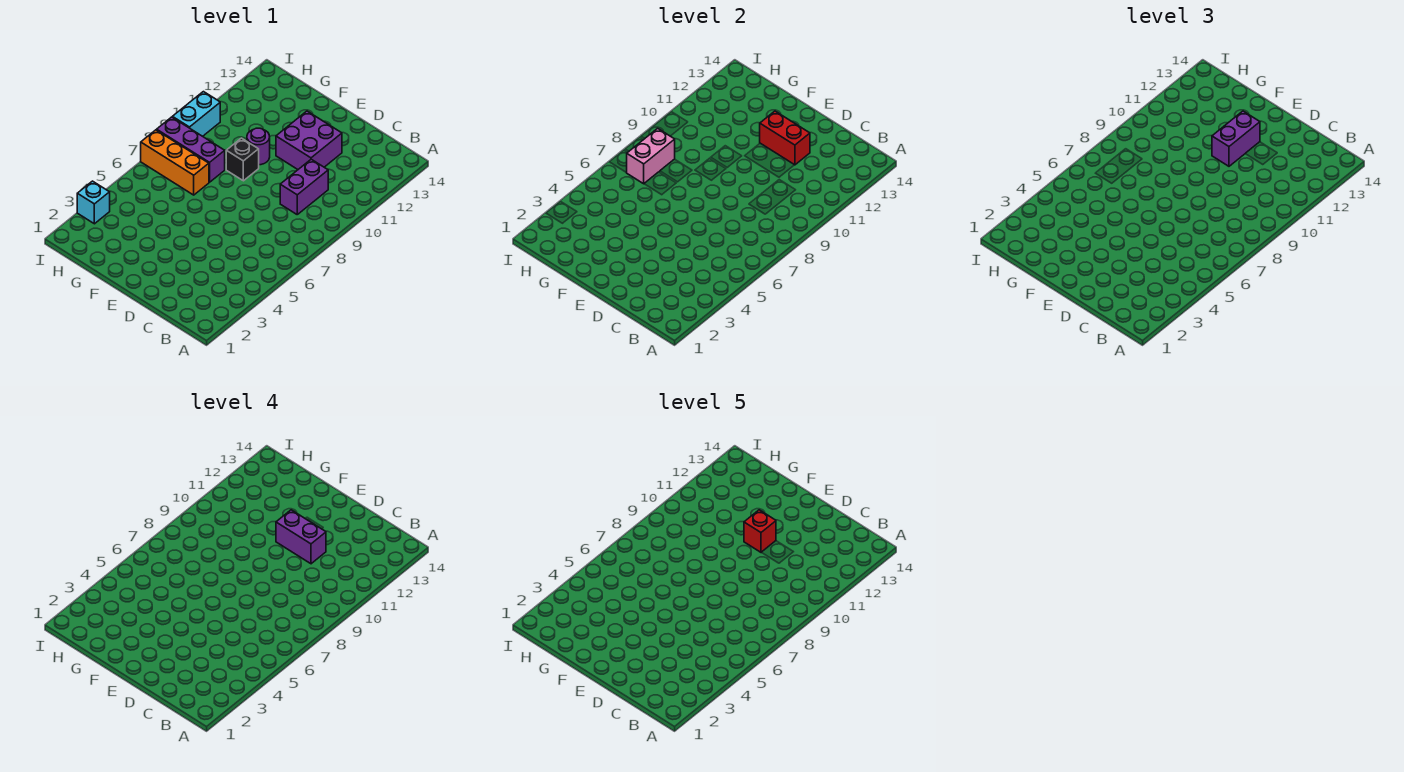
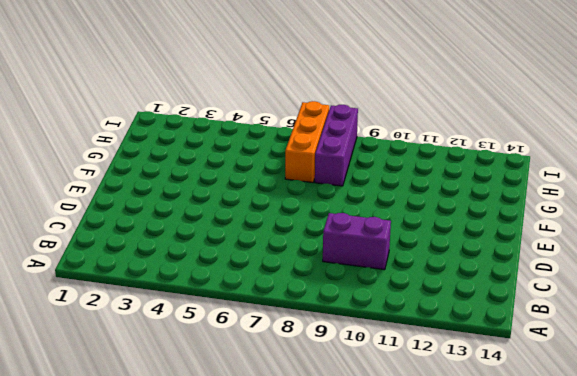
none -> purple 2x2 brick [276,111,342,169]
none -> black 1x1 brick [226,138,259,181]
none -> purple 1x1 round brick [247,128,270,165]

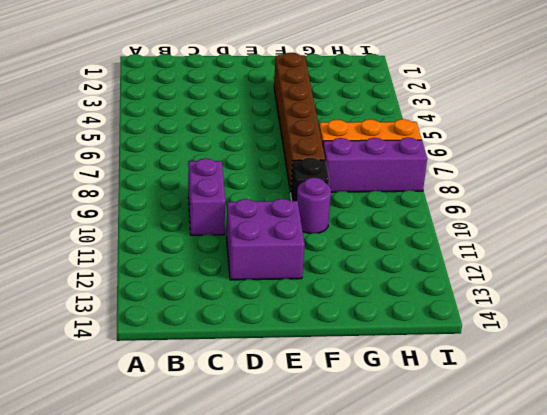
brown 1x6 brick [274,53,325,191] -> none
none -> cyan 1x1 brick [77,181,110,224]
none -> cyan 1x2 brick [172,92,220,136]
none -> red 1x2 brick [760,111,810,165]

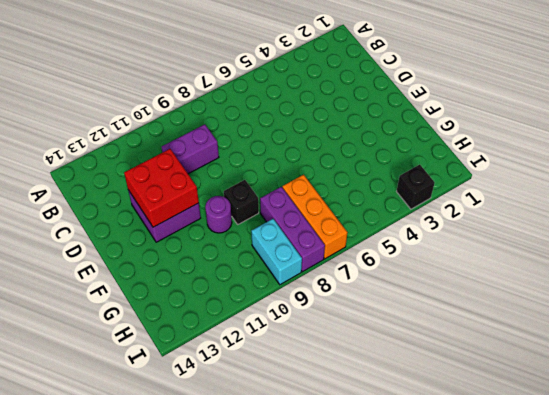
red 2x2 brick [124,149,199,227] -> red 1x2 brick [760,111,810,165]
cyan 1x2 brick [251,219,302,285] -> cyan 1x2 brick turned to [172,92,220,136]
black 1x1 brick [397,165,435,209] -> cyan 1x1 brick [77,181,110,224]
none -> pink 1x2 brick [627,128,675,184]
none -> purple 1x2 brick [1212,111,1260,166]
none -> purple 1x2 brick [276,510,326,564]

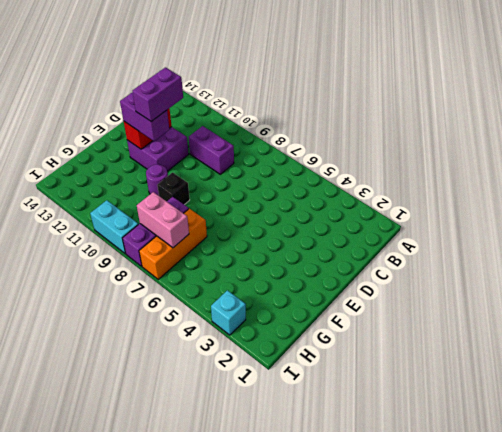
none -> red 1x1 brick [744,510,776,552]

